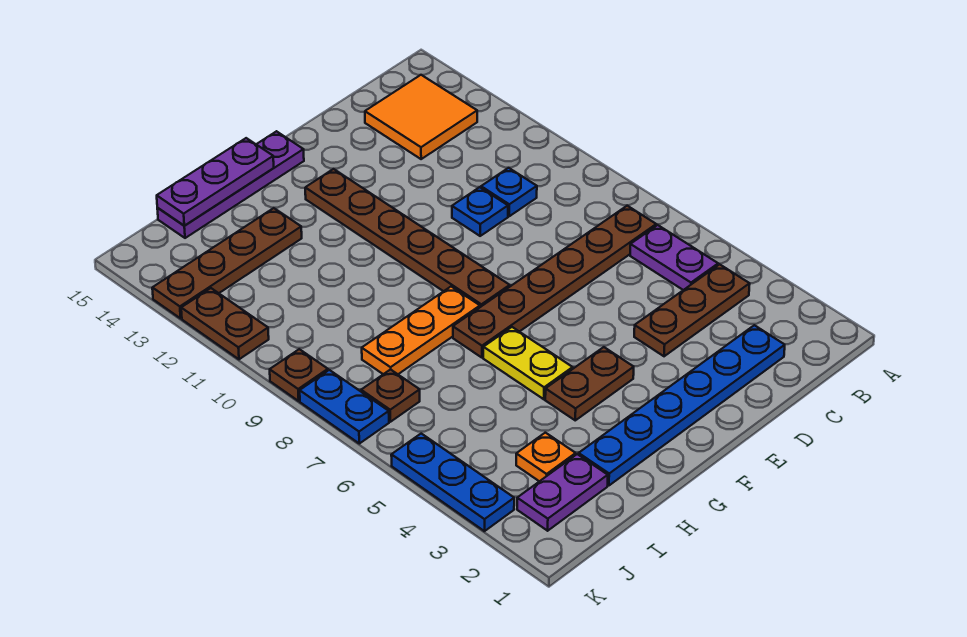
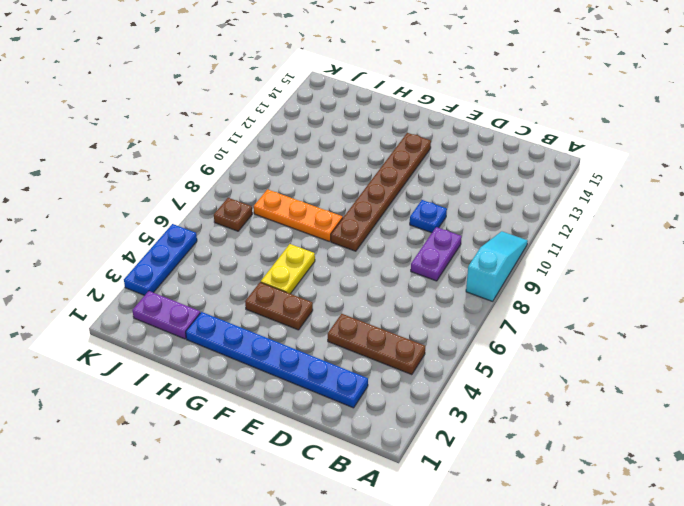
cyan 1x3 slope [466,231,528,301] -> none
purple 1x2 plate [411,227,462,281] -> purple 1x2 plate moved to [630,225,718,290]
none -> brown 1x6 plate [453,206,656,358]
none -> orange 2x2 tile [365,75,477,159]
none -> blue 1x1 plate [481,168,537,216]

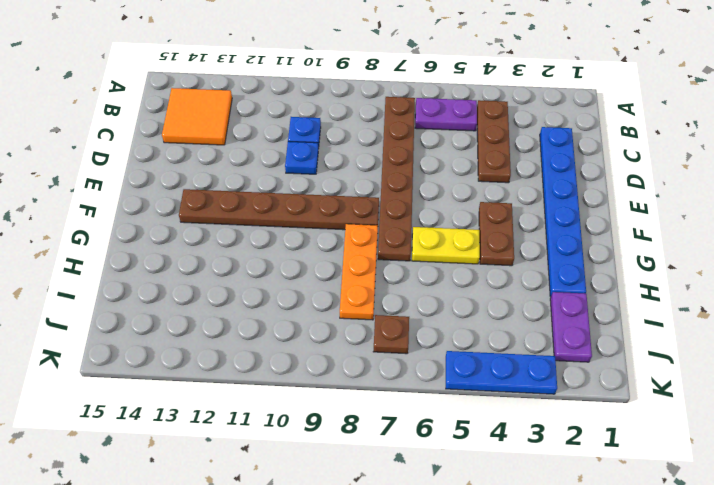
none -> purple 1x4 plate [157,131,304,238]
none -> brown 1x4 plate [152,208,302,318]
none -> orange 1x1 plate [516,433,576,481]

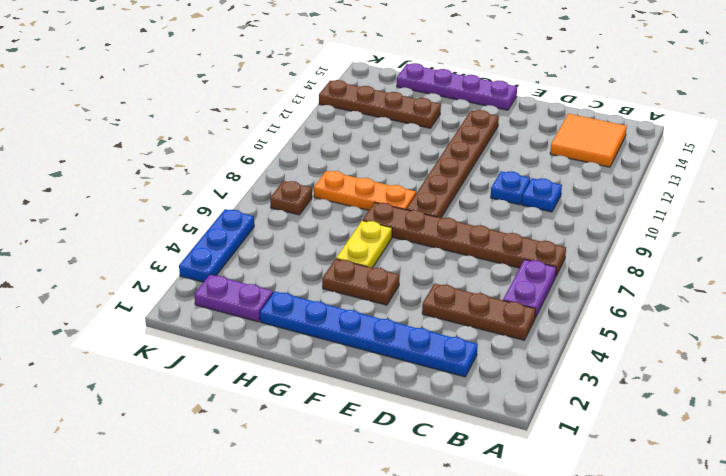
none -> orange 1x1 plate [516,433,576,481]
none -> blue 1x2 plate [300,370,389,444]
none -> brown 1x1 plate [270,349,328,401]

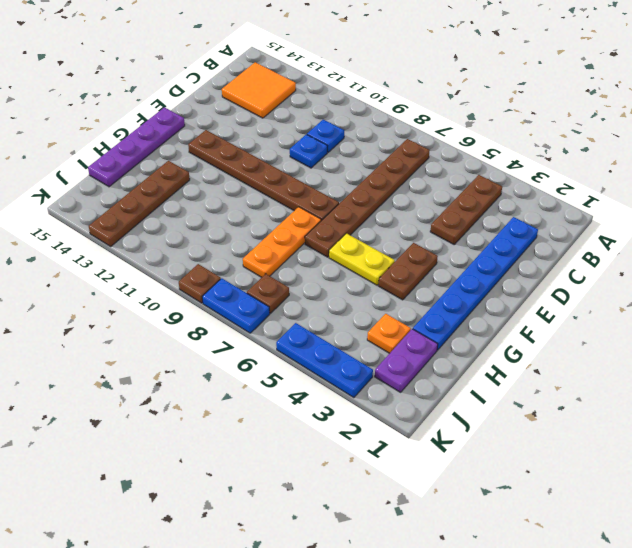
none -> purple 1x2 plate [630,225,718,290]
none -> brown 1x2 plate [181,288,269,359]
none -> purple 1x3 plate [157,138,274,226]

